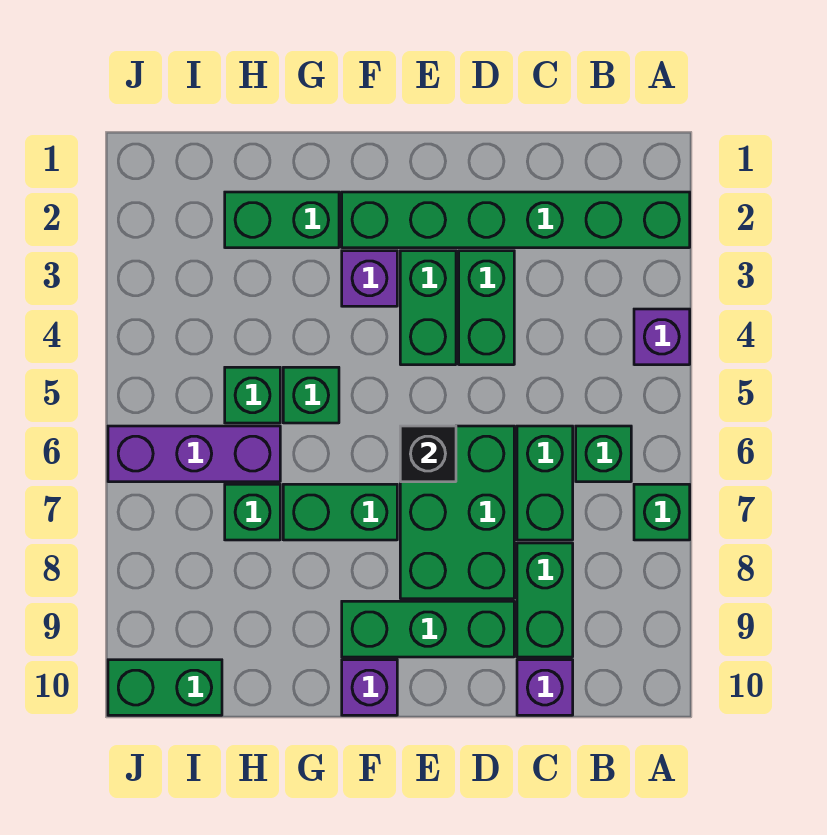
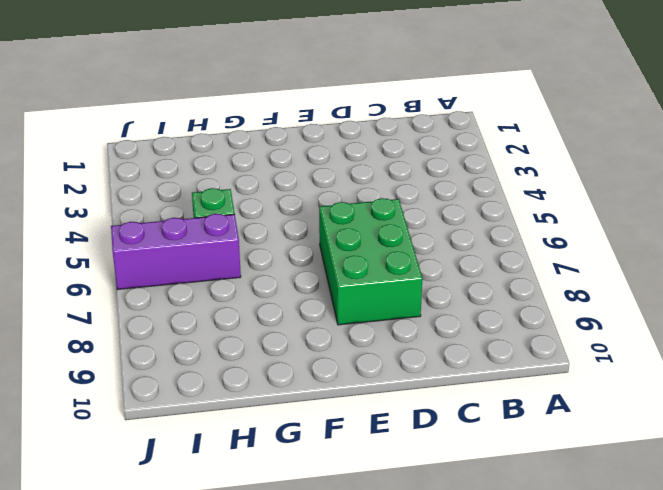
none -> green 1x6 brick [342,192,690,248]
none -> purple 1x1 brick [634,309,690,365]
none -> green 1x1 brick [634,484,690,540]

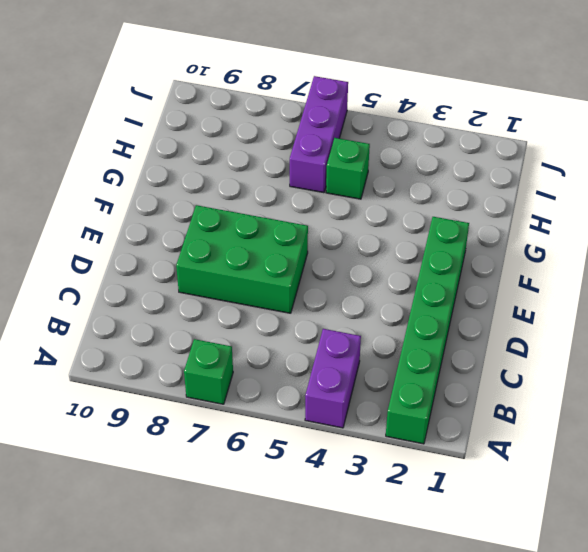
purple 1x2 brick [305,329,361,428] -> purple 1x1 brick [634,309,690,365]
none -> green 1x1 brick [576,426,631,482]
none -> green 1x2 brick [517,426,573,540]
none -> green 1x2 brick [517,543,573,657]

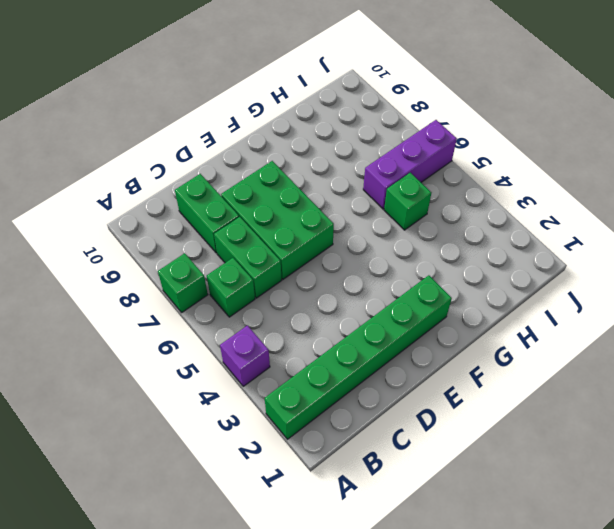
none -> purple 1x1 brick [517,660,573,715]
none -> green 1x2 brick [459,251,514,365]
none -> green 1x3 brick [342,601,514,657]

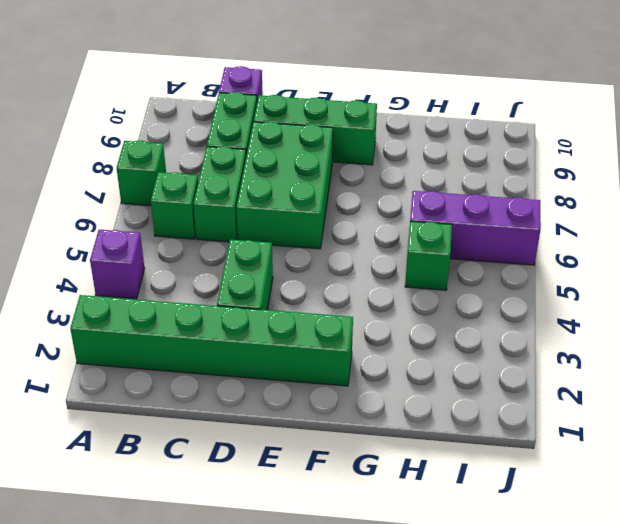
none -> green 1x2 brick [400,251,456,365]
none -> purple 1x1 brick [342,251,397,306]
none -> green 1x2 brick [283,484,397,540]

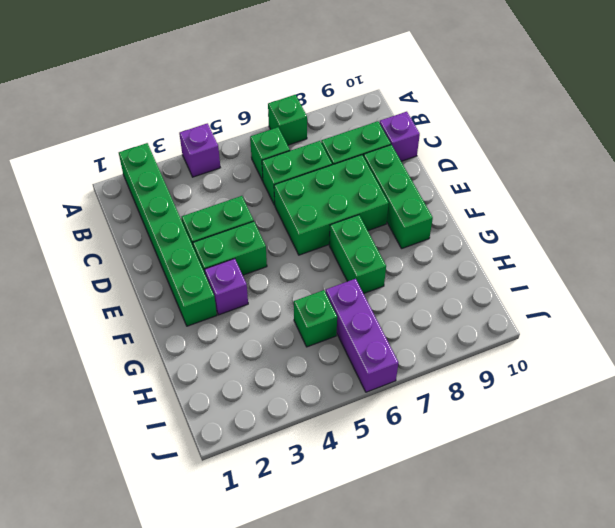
none -> purple 1x1 brick [342,660,397,715]
none -> green 1x2 brick [225,192,339,248]
none -> green 1x1 brick [283,367,339,423]

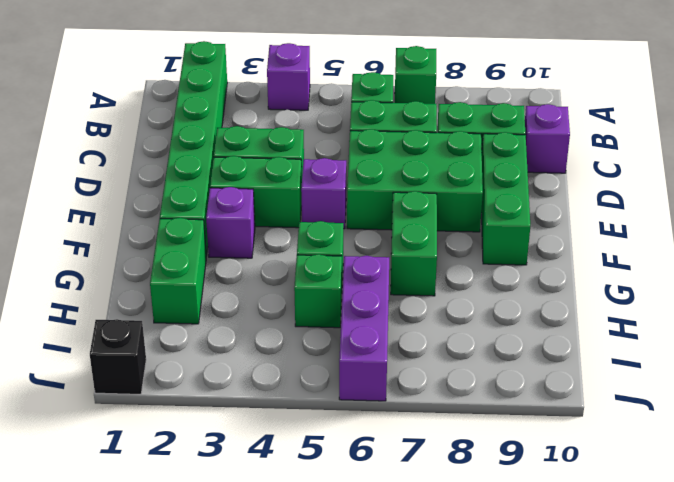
purple 1x1 brick [301,158,346,229] -> purple 1x1 brick moved to [342,660,397,715]
black 1x1 brick [90,319,146,394] -> black 1x1 brick moved to [400,426,456,482]
none -> green 1x1 brick [225,484,280,540]
none -> green 1x2 brick [108,660,222,715]

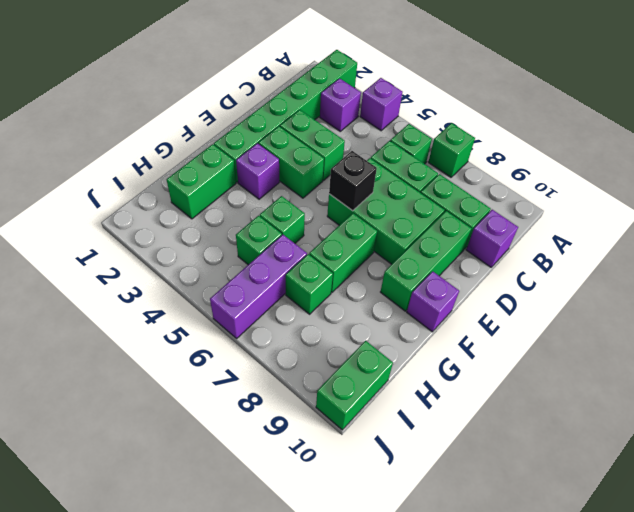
purple 1x1 brick [320,78,361,131] -> none

